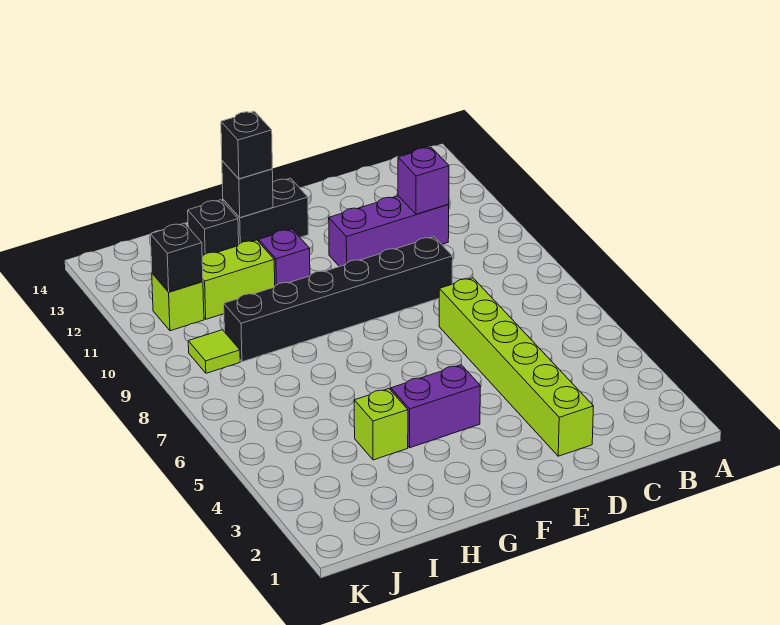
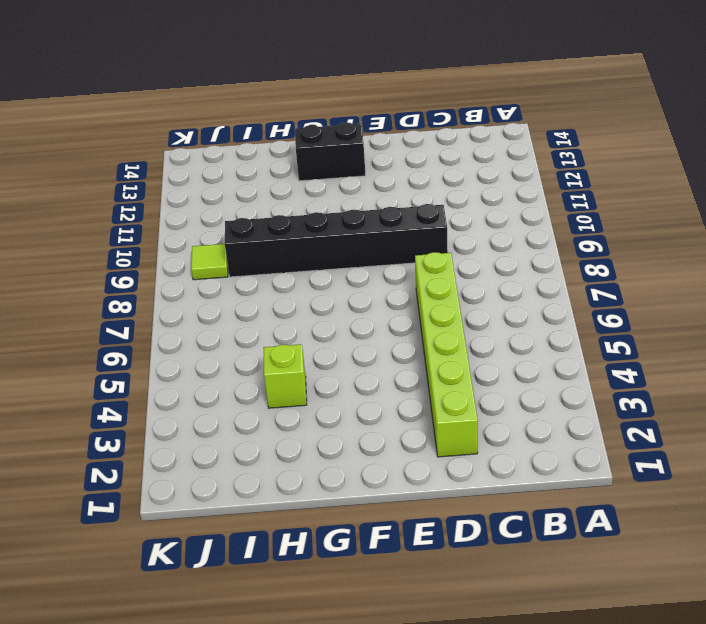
none -> purple 1x3 brick [329,196,449,267]
none -> purple 1x2 brick [391,365,480,448]
none -> purple 1x1 brick [259,229,310,286]

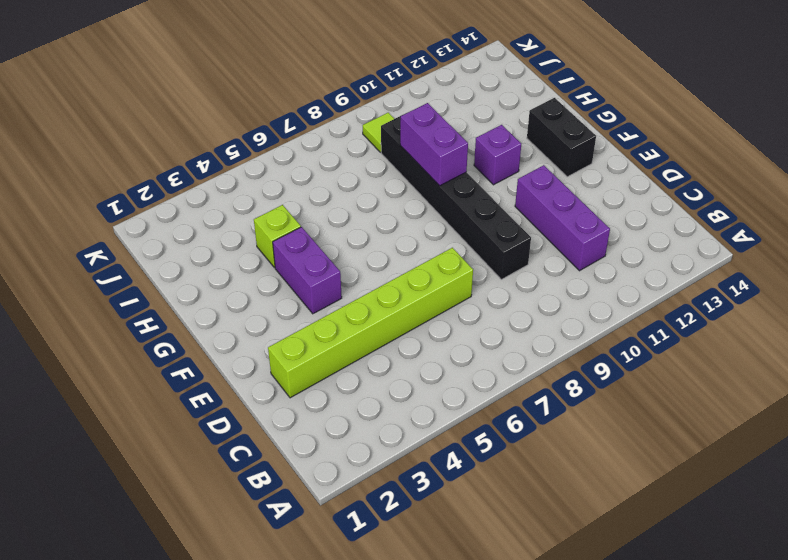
purple 1x2 brick [400,103,468,186] -> none
none -> lime 1x2 brick [202,240,275,319]
none -> black 1x1 brick [188,200,239,256]
none -> lime 1x1 brick [152,273,204,331]

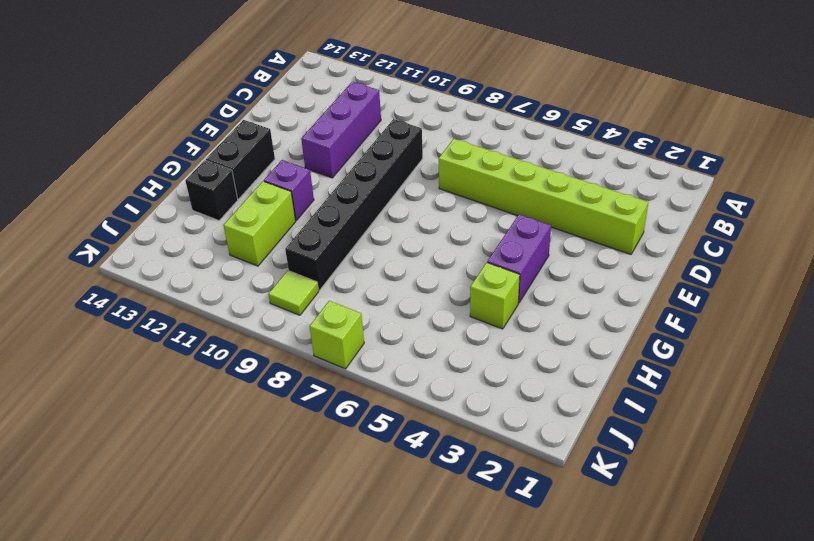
lime 1x1 brick [310,301,364,369] -> lime 1x1 brick moved to [152,273,204,331]
none -> purple 1x1 brick [398,147,449,214]
none -> black 1x1 brick [222,161,273,218]
none -> black 1x1 brick [150,223,203,292]

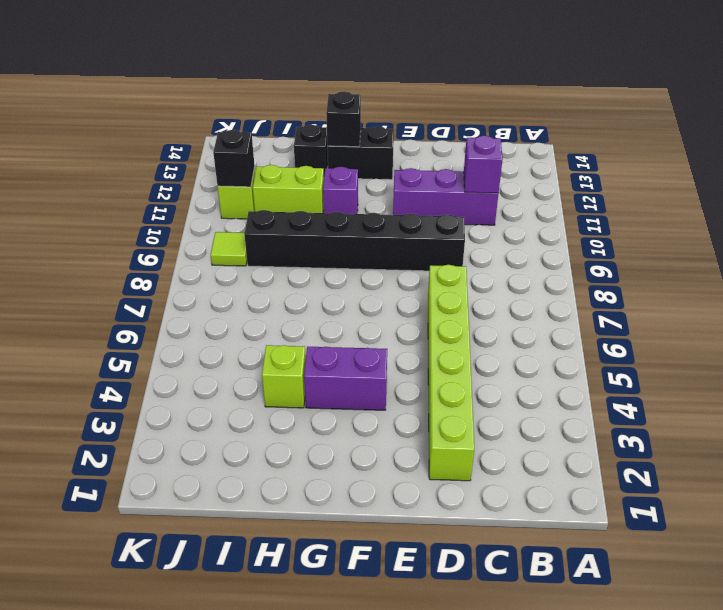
none -> black 1x1 brick [221,111,272,179]

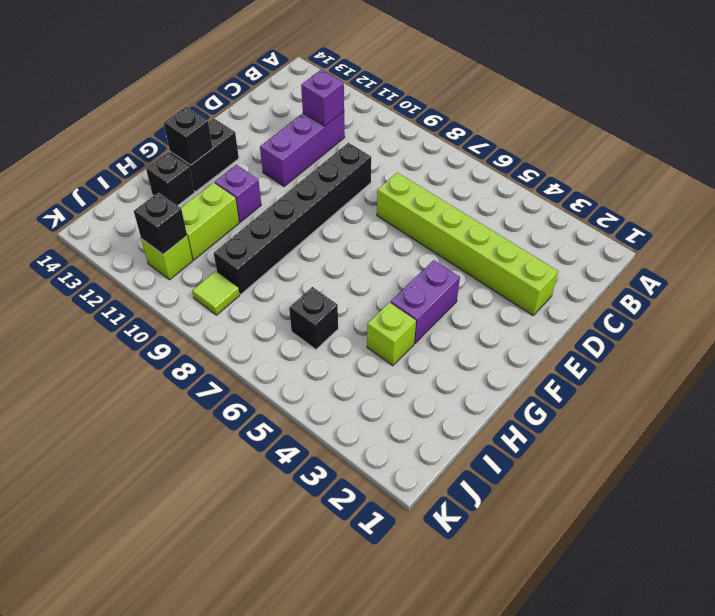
black 1x1 brick [289,287,338,349] -> black 1x1 brick moved to [221,111,272,179]

